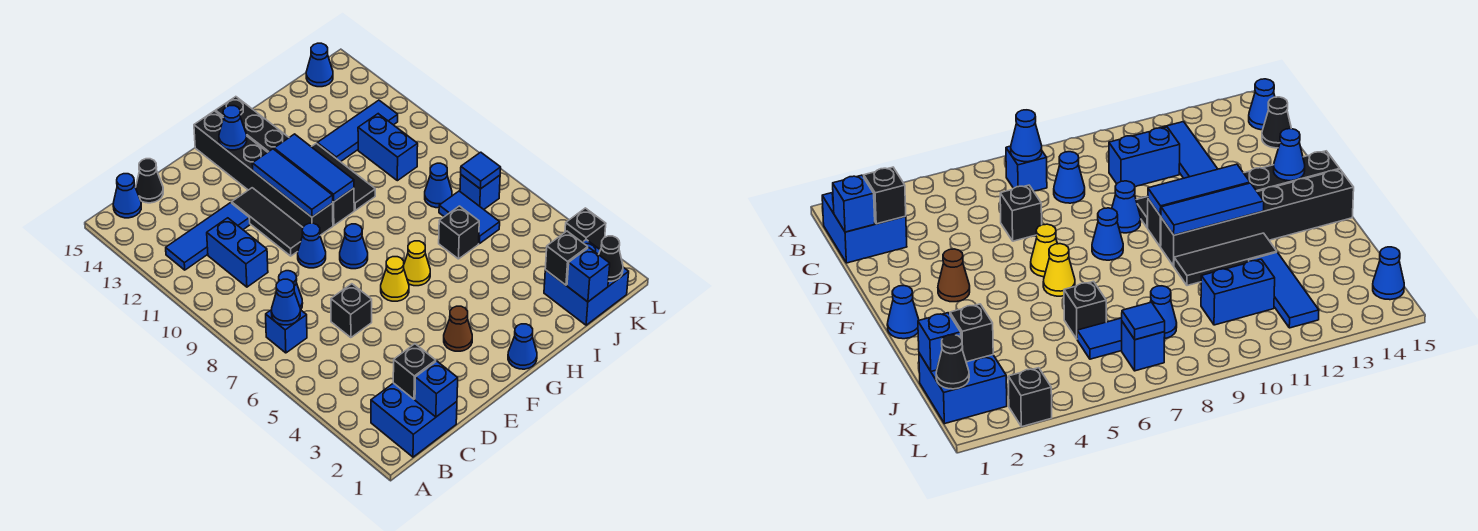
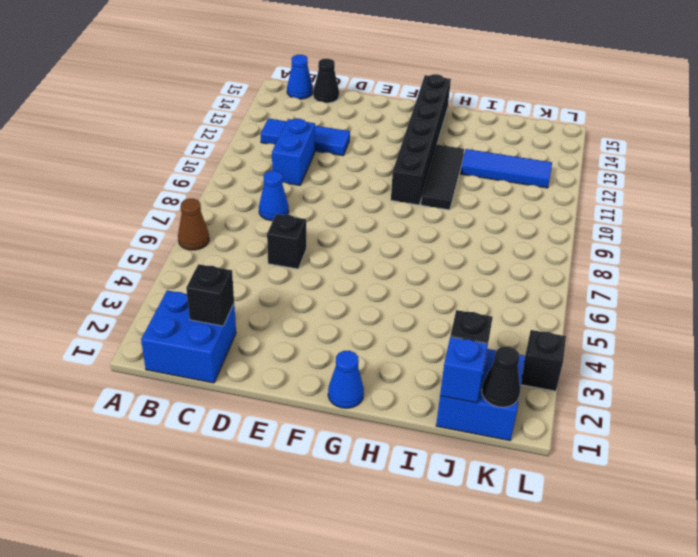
brown 1x1 cone [178,199,209,250] -> brown 1x1 cone moved to [444,306,472,351]
none -> blue 1x1 brick [266,310,307,353]
none -> blue 1x1 cone [298,223,326,268]
none -> black 1x3 tile [232,188,303,256]
none -> yellow 1x1 cone [381,257,409,301]

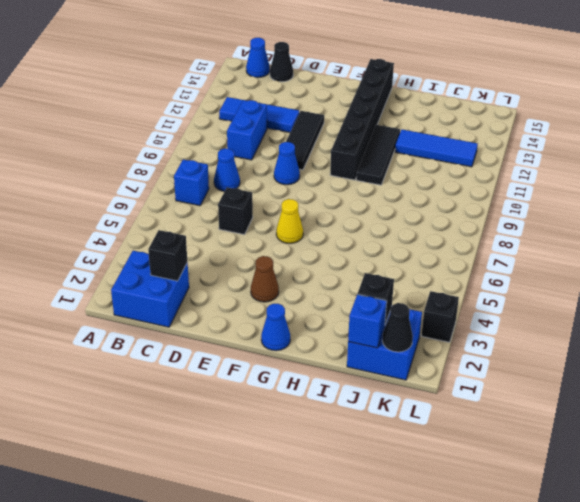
none -> blue 1x1 cone [340,224,368,269]
none -> black 1x6 brick [194,111,333,235]
none -> yellow 1x1 cone [404,241,430,286]
none -> black 1x1 brick [439,206,479,259]

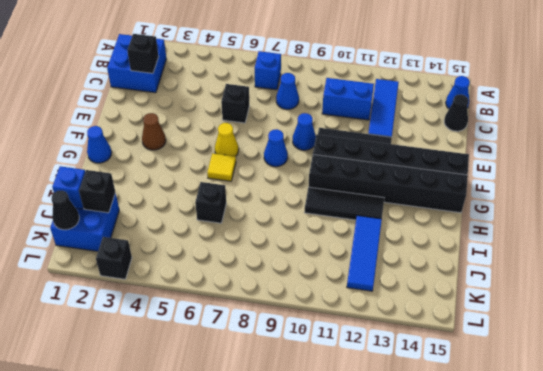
yellow 1x1 tile [207,153,236,181] -> yellow 1x1 cone [404,241,430,286]
none -> blue 1x2 tile [439,191,500,244]
none -> blue 1x1 cone [425,163,452,208]
none -> blue 1x2 brick [358,114,418,181]
none -> blue 1x1 brick [460,175,500,209]

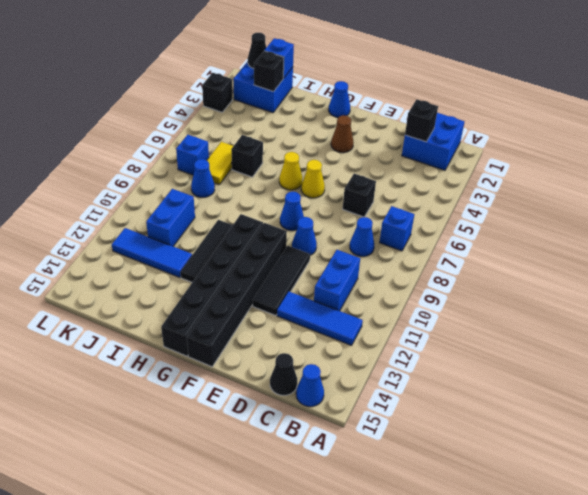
yellow 1x2 tile [207,142,233,185] -> blue 1x2 tile [439,191,500,244]
none -> blue 1x1 cone [306,43,333,87]
none -> blue 1x1 cone [271,279,300,325]
none -> blue 1x1 brick [415,361,458,417]
none -> blue 1x3 tile [252,149,333,217]

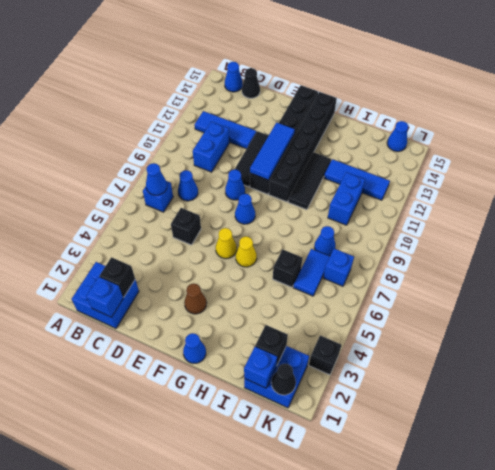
none -> blue 1x1 cone [219,106,247,150]
none -> blue 1x3 tile [274,134,354,202]
none -> blue 1x1 tile [461,152,501,189]

